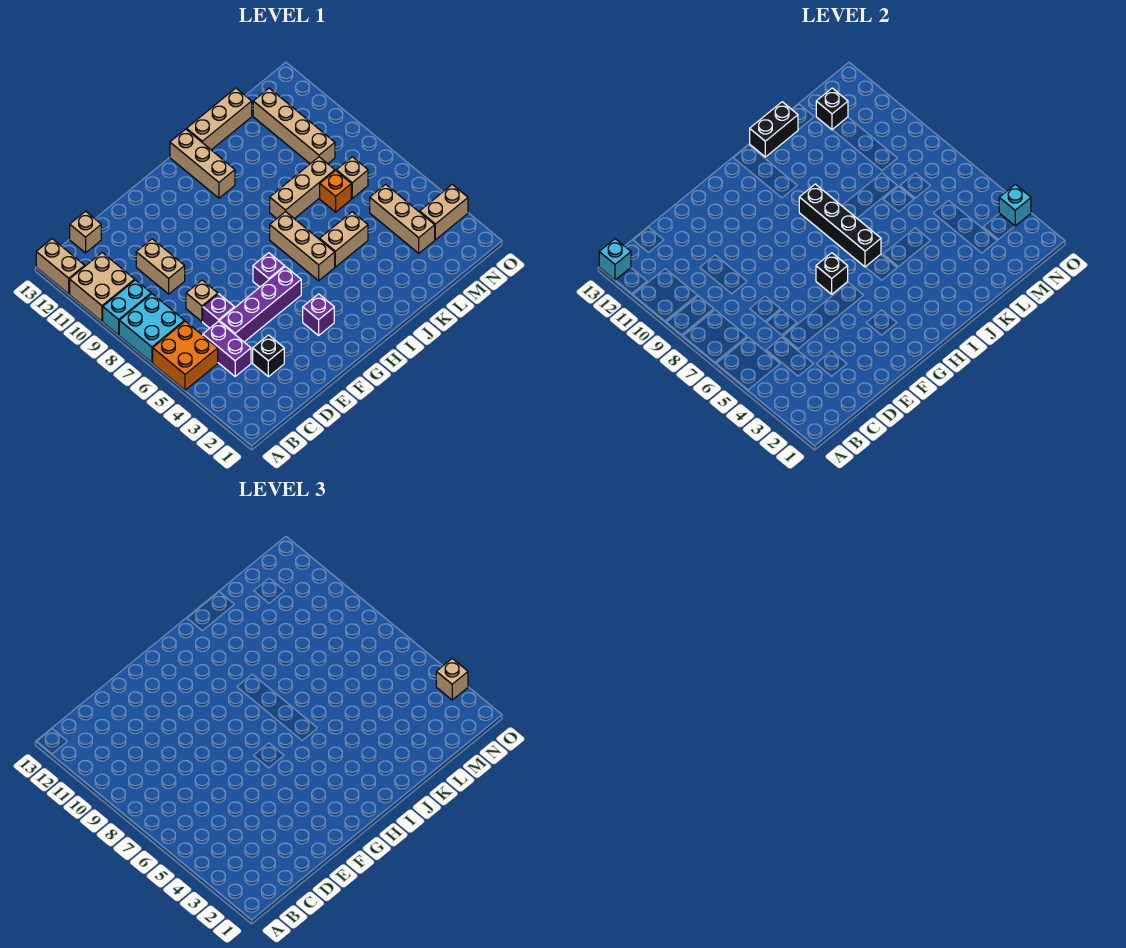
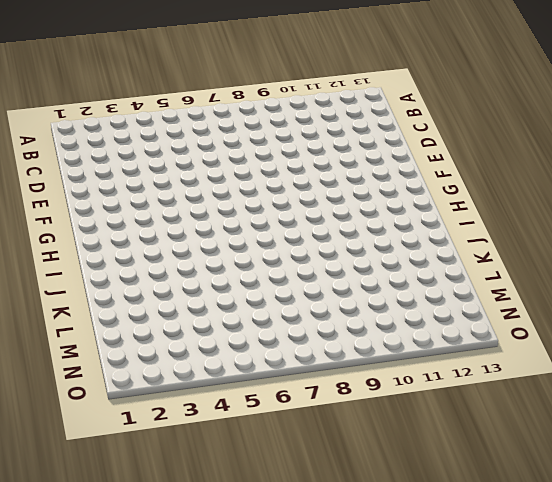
none -> orange 2x2 brick [153,321,218,390]
none -> cyan 2x2 brick [119,294,184,363]
none -> cyan 1x2 brick [103,280,151,335]
none -> tan 2x2 brick [70,253,135,321]

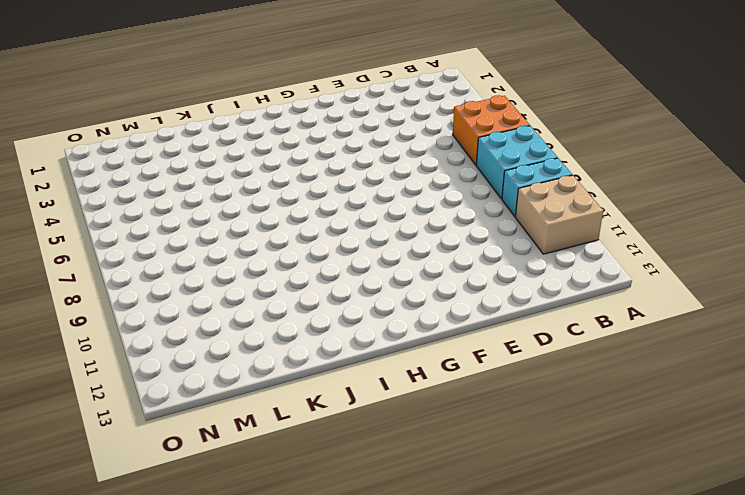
none -> tan 1x2 brick [36,239,85,294]
none -> purple 1x2 brick [203,321,251,376]
none -> tan 1x1 brick [70,211,101,253]
none -> black 1x1 brick [253,335,284,377]

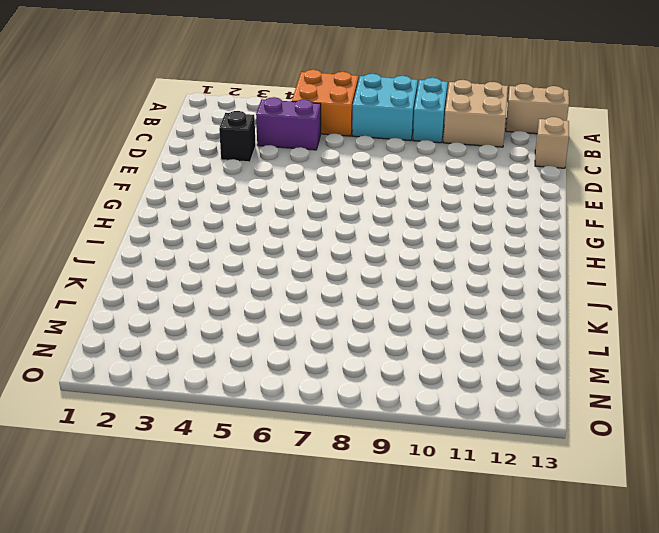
none -> purple 1x4 brick [219,267,301,342]
none -> purple 1x1 brick [203,294,235,328]
none -> tan 1x1 brick [186,280,218,322]
none -> tan 1x2 brick [136,239,185,294]

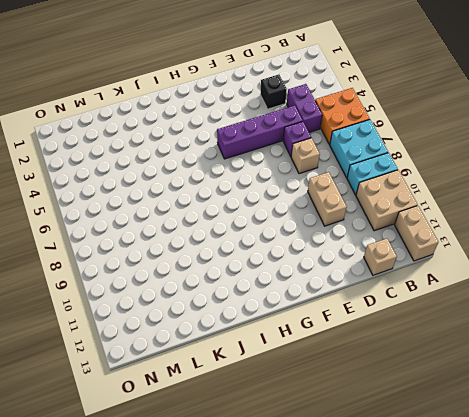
none -> purple 1x1 brick [303,294,334,335]
none -> purple 1x1 brick [253,253,285,287]
none -> tan 1x3 brick [270,211,335,281]
none -> tan 1x3 brick [170,129,235,198]

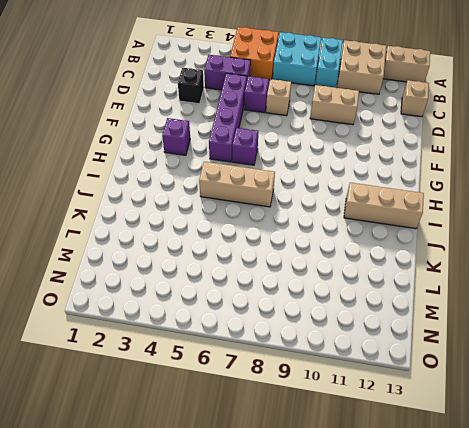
none -> tan 1x2 brick [320,212,368,267]
none -> tan 1x3 brick [270,157,335,219]
none -> tan 1x3 brick [187,88,252,150]
none -> orange 1x1 brick [320,171,351,212]

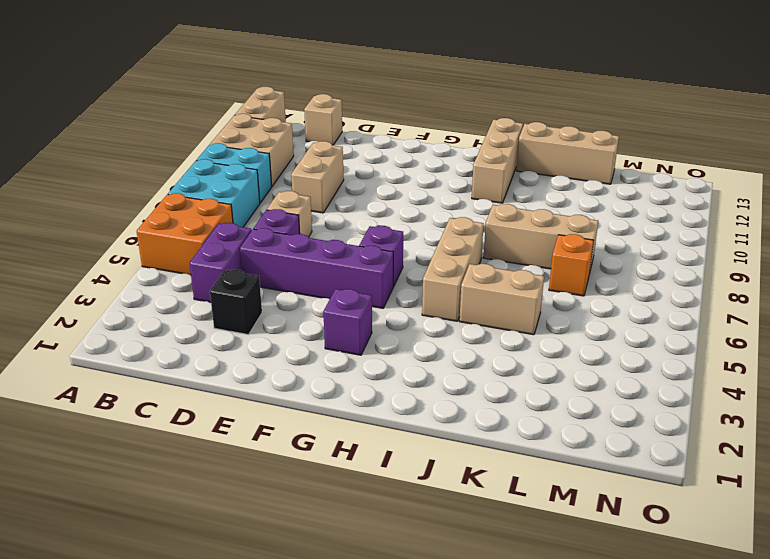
none -> tan 1x3 brick [370,184,435,253]
none -> tan 1x1 brick [336,157,368,198]
none -> tan 1x4 brick [253,88,335,164]
none -> tan 1x2 brick [420,185,468,240]

